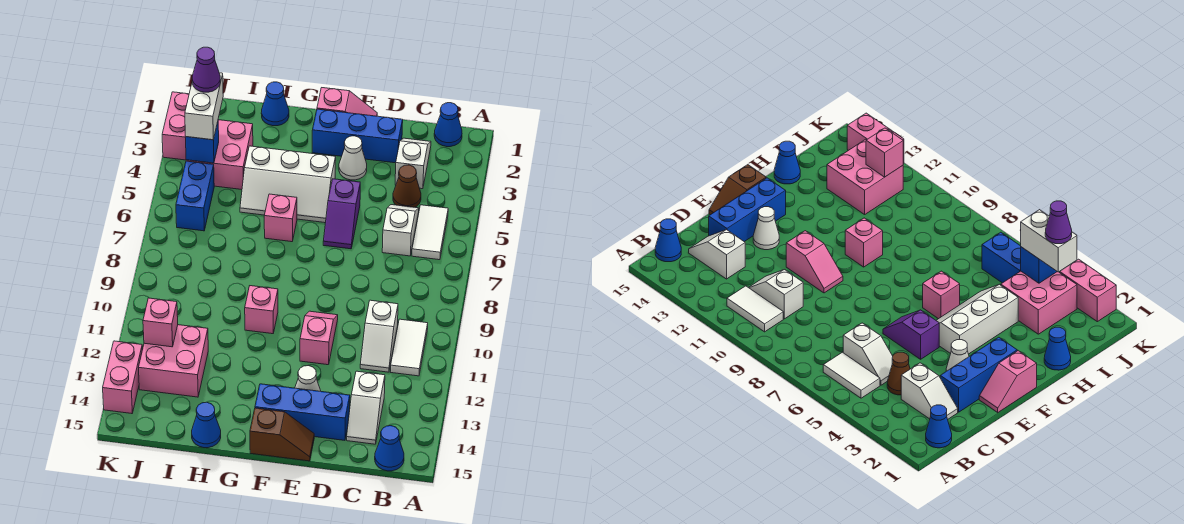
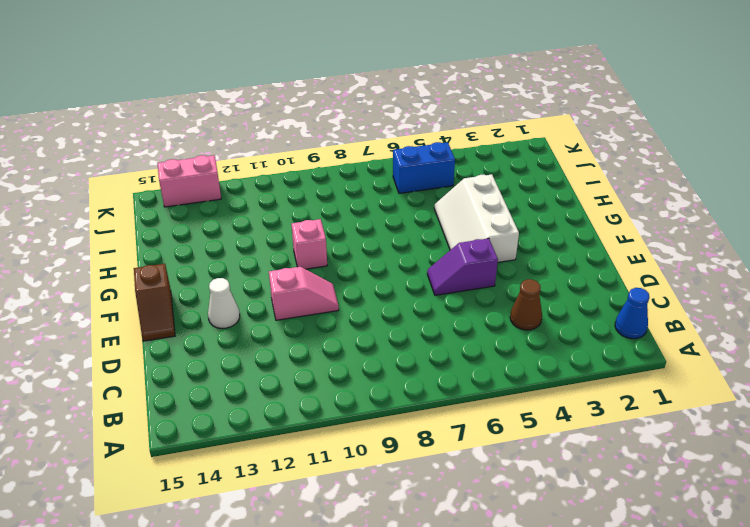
none -> white 1x2 tile [412,205,448,260]
none -> white 1x2 tile [391,319,428,376]
none -> blue 1x1 cone [375,426,404,471]
none -> white 1x2 slope [395,138,431,189]

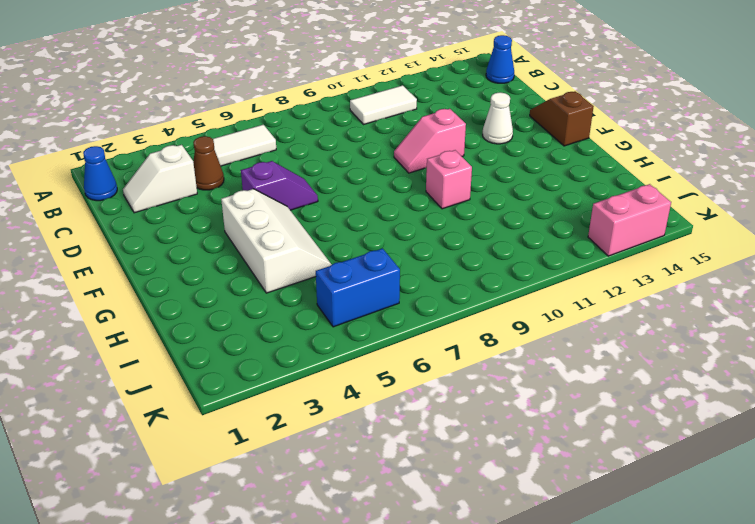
none -> white 1x2 slope [382,205,419,256]
none -> white 1x2 slope [360,300,398,372]
none -> white 1x2 slope [347,371,385,444]
none -> blue 1x3 brick [312,109,403,163]

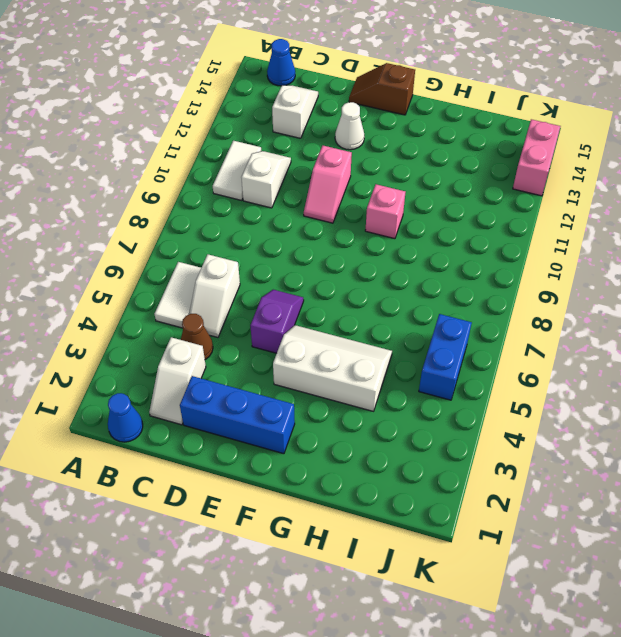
none -> blue 1x3 brick [255,384,350,440]
none -> pink 1x2 slope [317,88,377,116]
none -> white 1x1 cone [339,136,367,180]
none -> pink 1x1 brick [264,194,297,242]

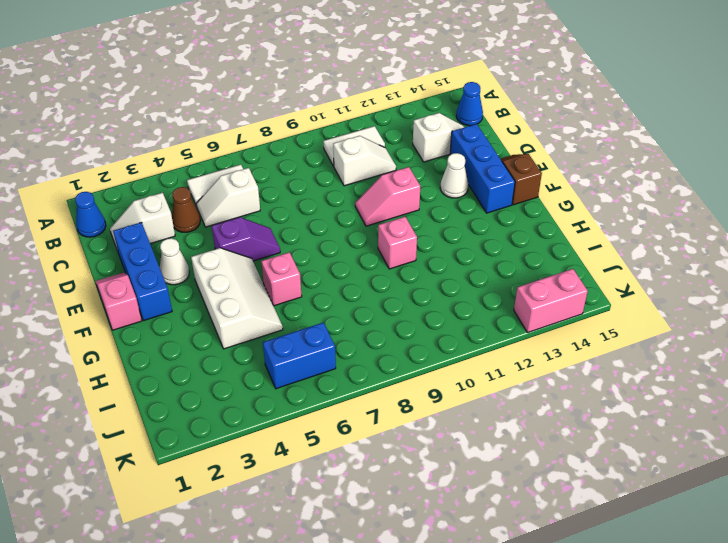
none -> blue 1x1 cone [261,82,289,126]
none -> blue 1x1 cone [192,402,221,448]
none -> pink 2x2 brick [186,120,253,190]
none -> pink 2x2 brick [139,325,208,397]

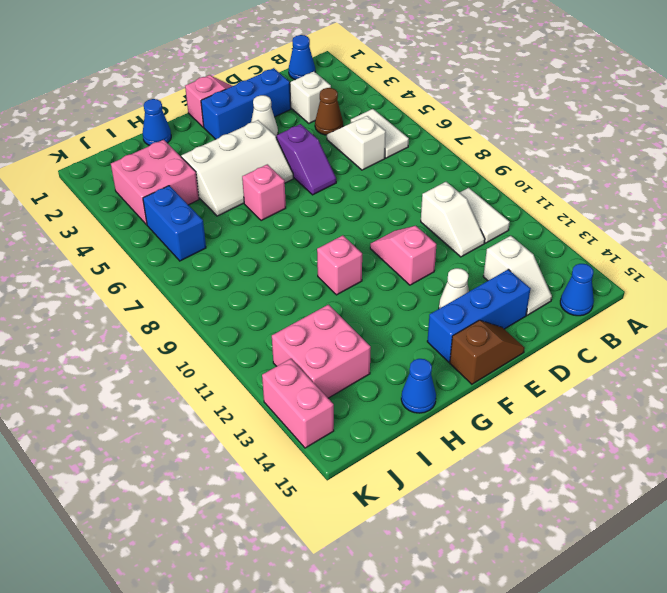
none -> pink 1x2 brick [162,92,189,160]
none -> blue 1x1 brick [186,122,219,163]
none -> pink 1x1 brick [143,298,178,347]
none -> white 1x2 brick [185,73,223,140]

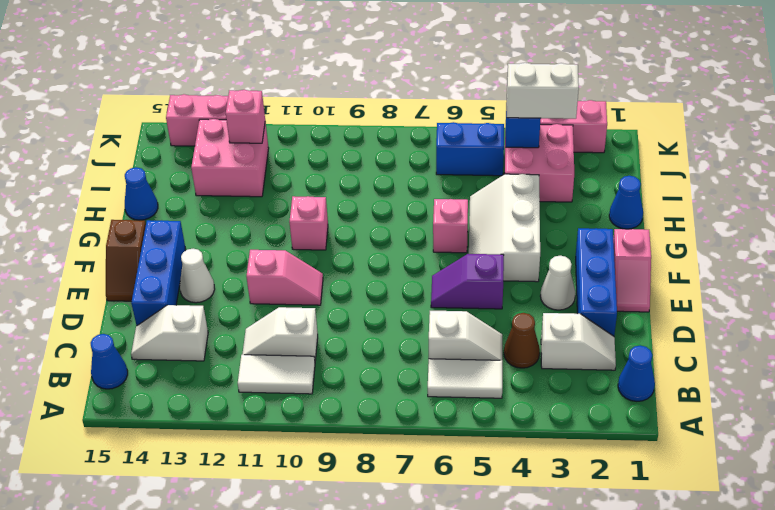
none -> purple 1x1 cone [192,47,220,92]

